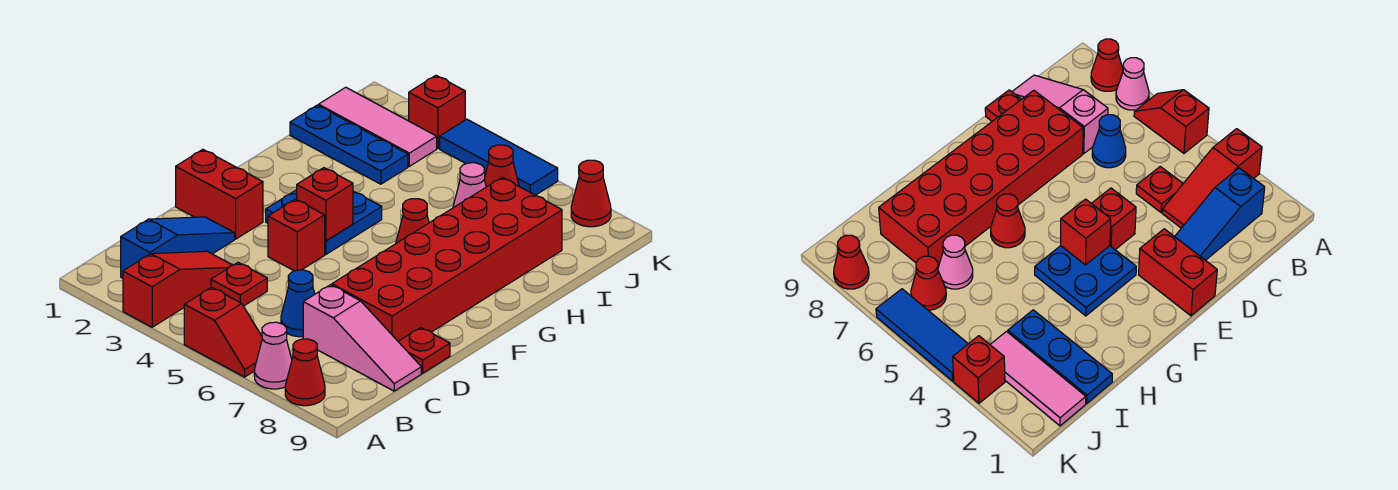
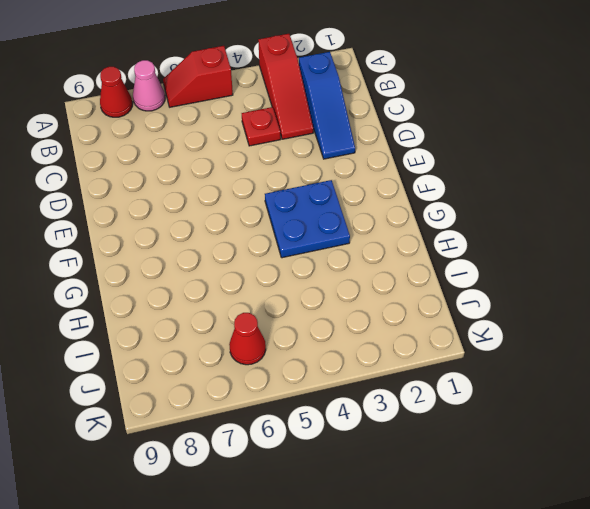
none -> blue 1x1 cone [281,270,315,337]
none -> pink 1x3 slope [303,285,421,391]
none -> red 2x6 brick [332,178,562,341]

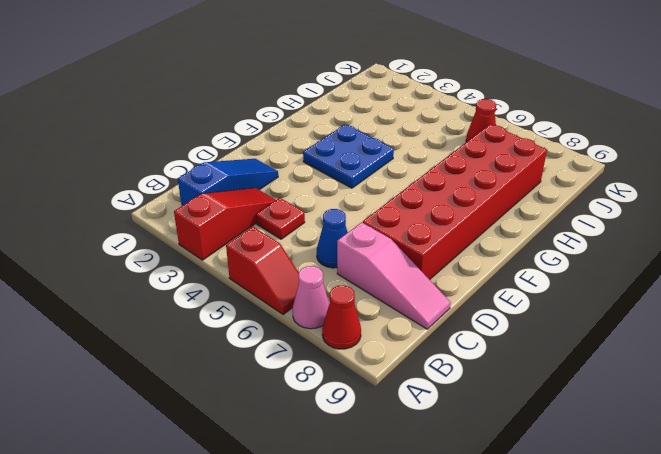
none -> red 1x1 plate [398,327,450,373]
none -> red 1x2 brick [176,149,263,239]
none -> red 1x1 brick [268,199,325,271]

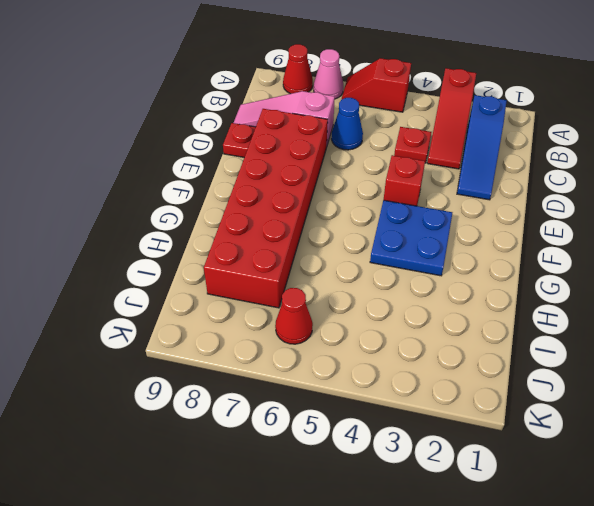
none -> red 1x2 brick [176,149,263,239]
none -> red 1x1 cone [396,199,429,243]
none -> blue 1x3 plate [290,105,408,184]

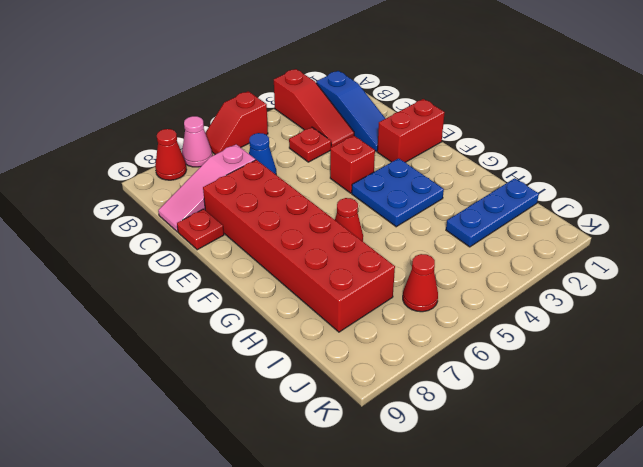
none -> pink 1x1 cone [453,163,486,208]
none -> pink 1x3 tile [319,87,437,166]
none -> red 1x1 brick [409,75,465,148]

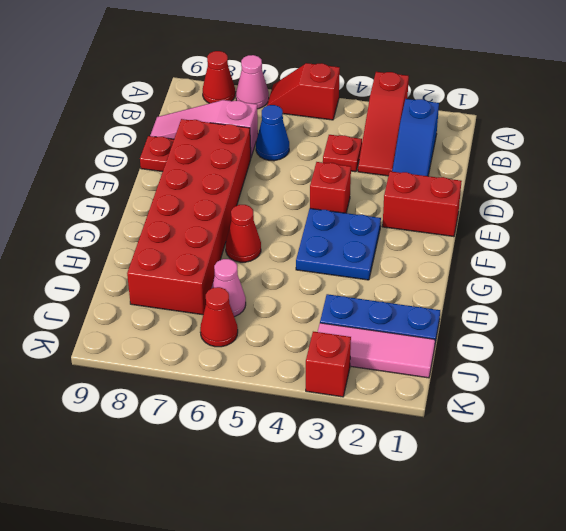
none -> blue 1x3 tile [440,119,558,195]
none -> red 1x1 cone [571,160,611,227]
none -> red 1x1 brick [297,168,353,241]

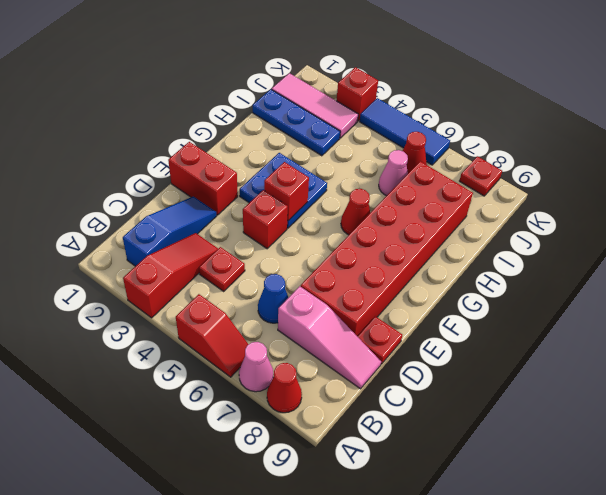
red 1x1 plate [460,156,502,196] -> red 1x1 cone [571,160,611,227]

